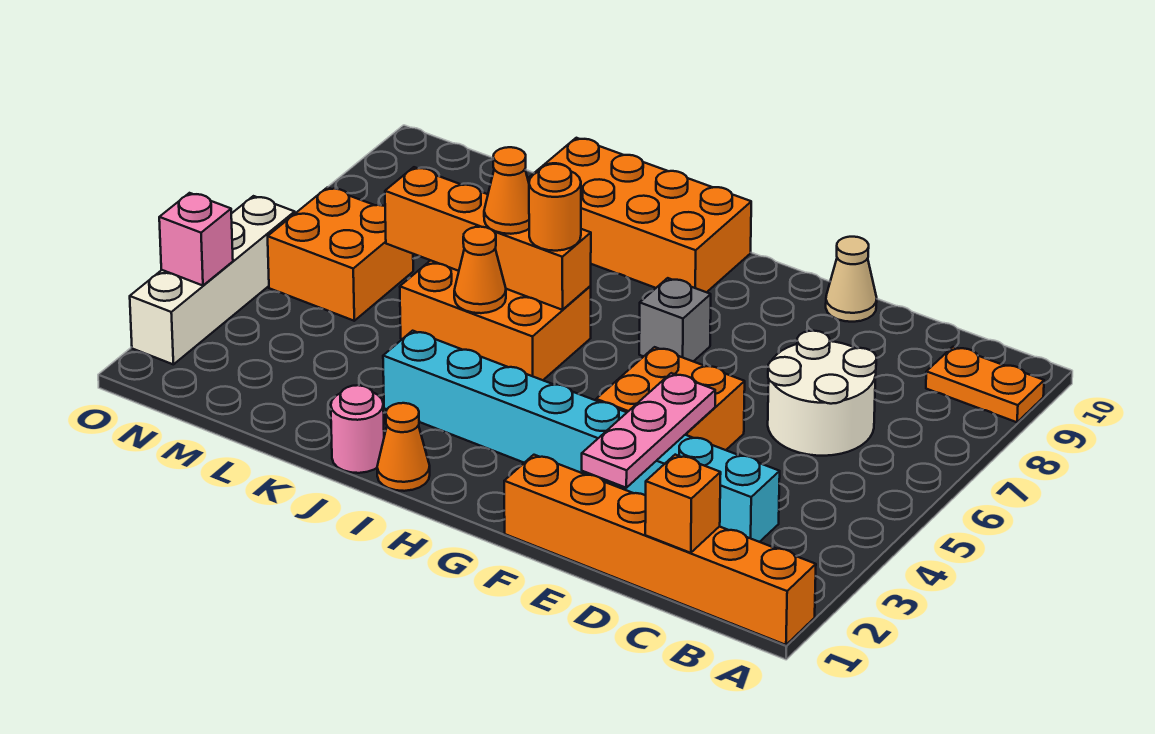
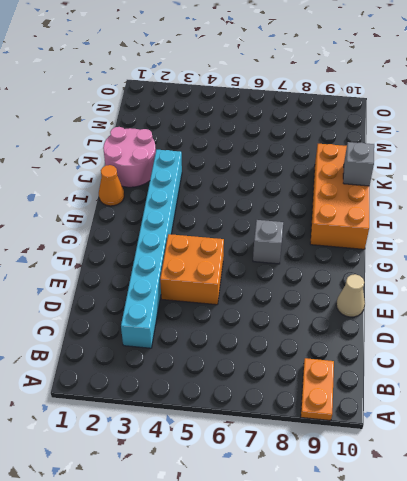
pink 2x2 round brick [103,127,156,187] -> pink 1x1 round brick [331,385,384,473]
grey 1x1 brick [343,142,374,186] -> none
none -> orange 1x6 brick [504,455,816,645]
none -> white 2x2 round brick [768,331,876,456]
none -> orange 2x3 brick [400,260,591,380]

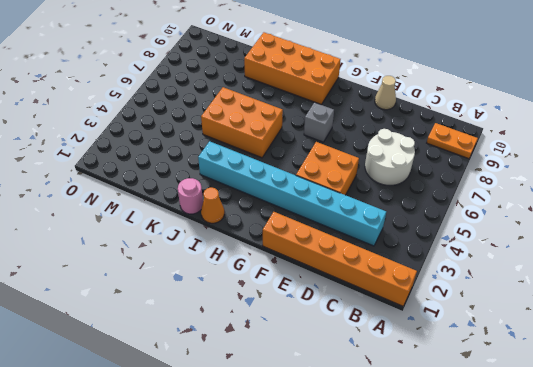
none -> orange 2x2 brick [268,187,413,321]
none -> white 1x4 brick [130,196,295,364]
none -> orange 1x1 brick [645,455,721,553]

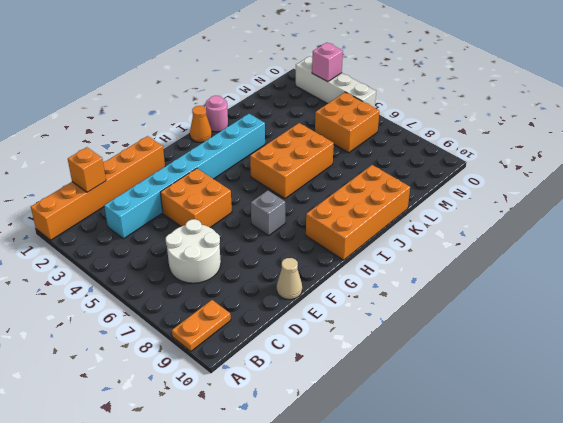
none -> pink 1x3 plate [582,373,715,488]
none -> orange 1x4 brick [385,167,591,310]
none -> orange 1x1 cone [454,227,506,313]

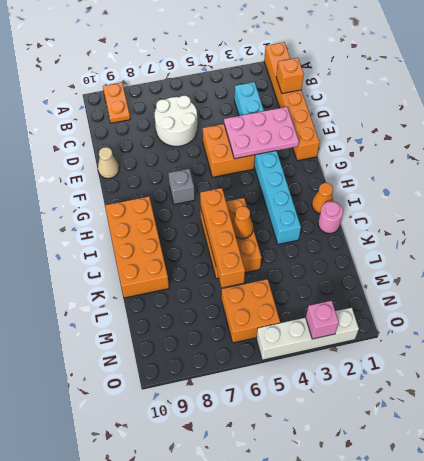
pink 2x3 plate [224,107,299,159] -> pink 1x3 plate [582,373,715,488]
none -> orange 1x1 round brick [529,164,581,251]
none -> orange 1x1 cone [484,147,529,234]

